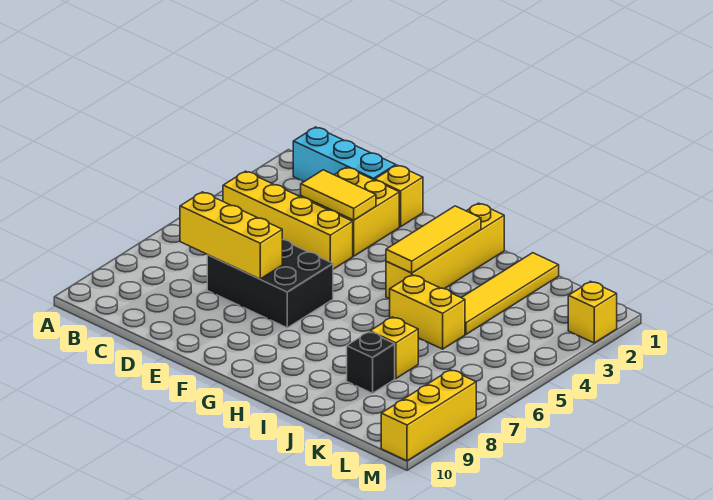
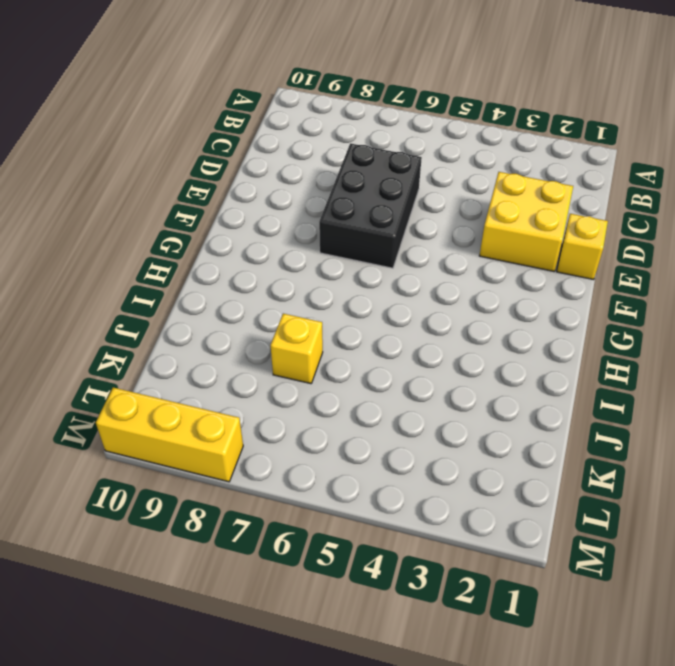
none -> cyan 1x3 brick [293,127,396,182]
none -> yellow 1x4 brick [223,171,353,269]
none -> yellow 1x4 brick [386,203,504,299]

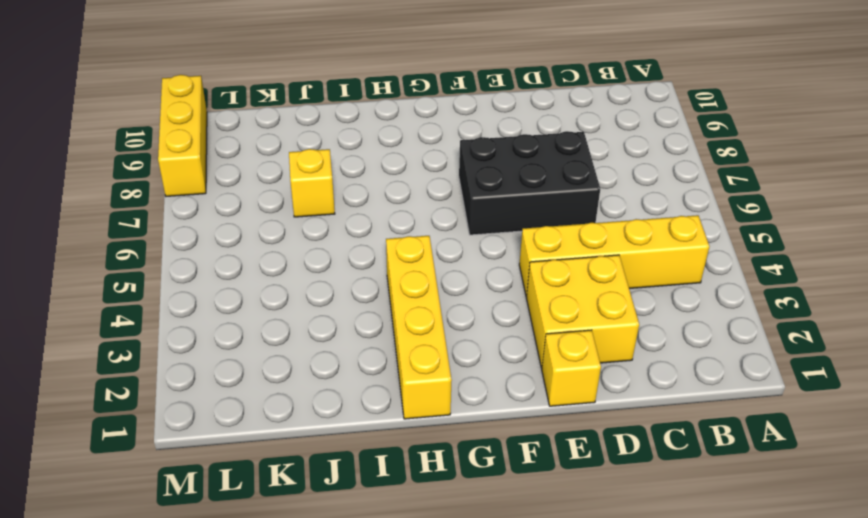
none -> cyan 1x3 brick [293,127,396,182]
none -> yellow 1x2 brick [390,275,465,349]
none -> yellow 1x4 tile [461,253,559,334]

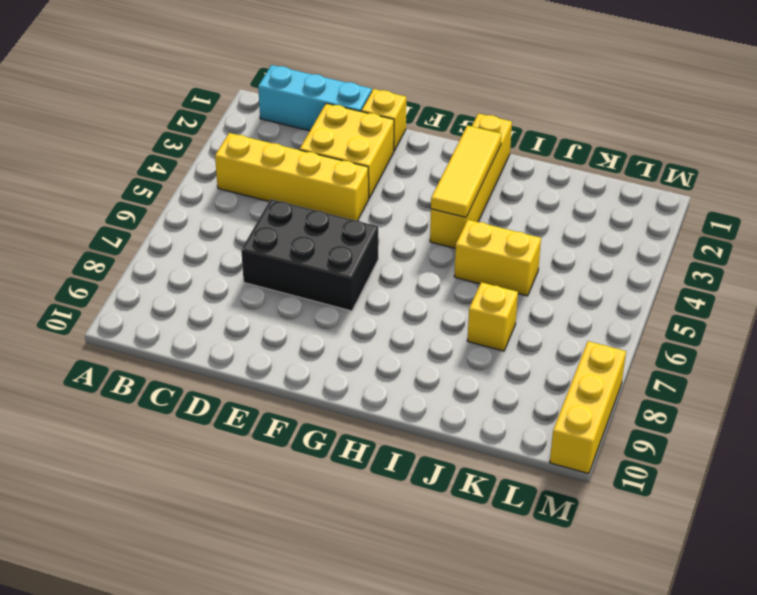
none -> yellow 1x4 tile [461,253,559,334]
none -> black 1x1 brick [347,332,395,393]
none -> yellow 1x1 brick [568,281,617,343]

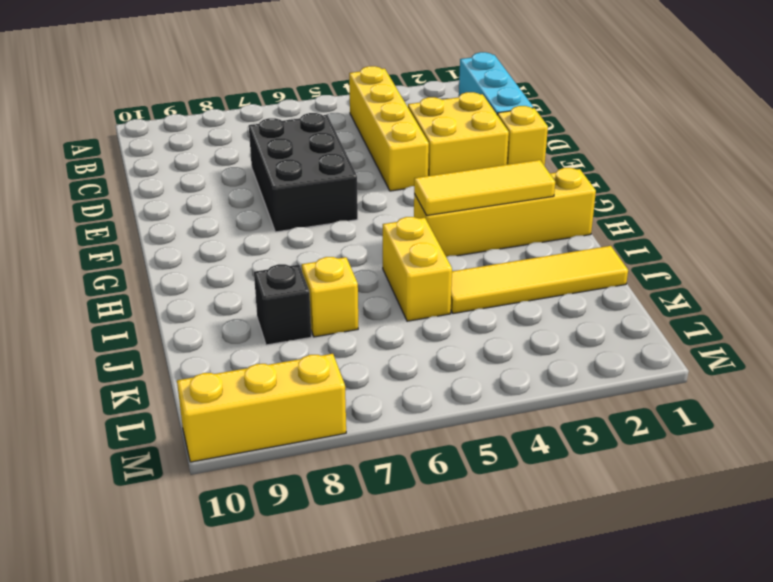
none -> yellow 1x1 brick [568,281,617,343]
none -> yellow 1x3 brick [180,192,282,279]
none -> yellow 1x2 tile [301,170,376,220]

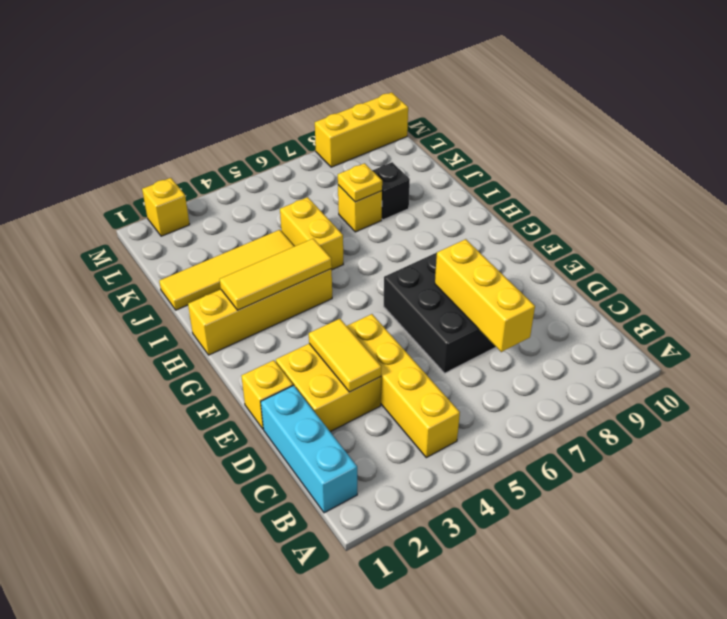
yellow 1x1 plate [338,163,382,202] -> none

